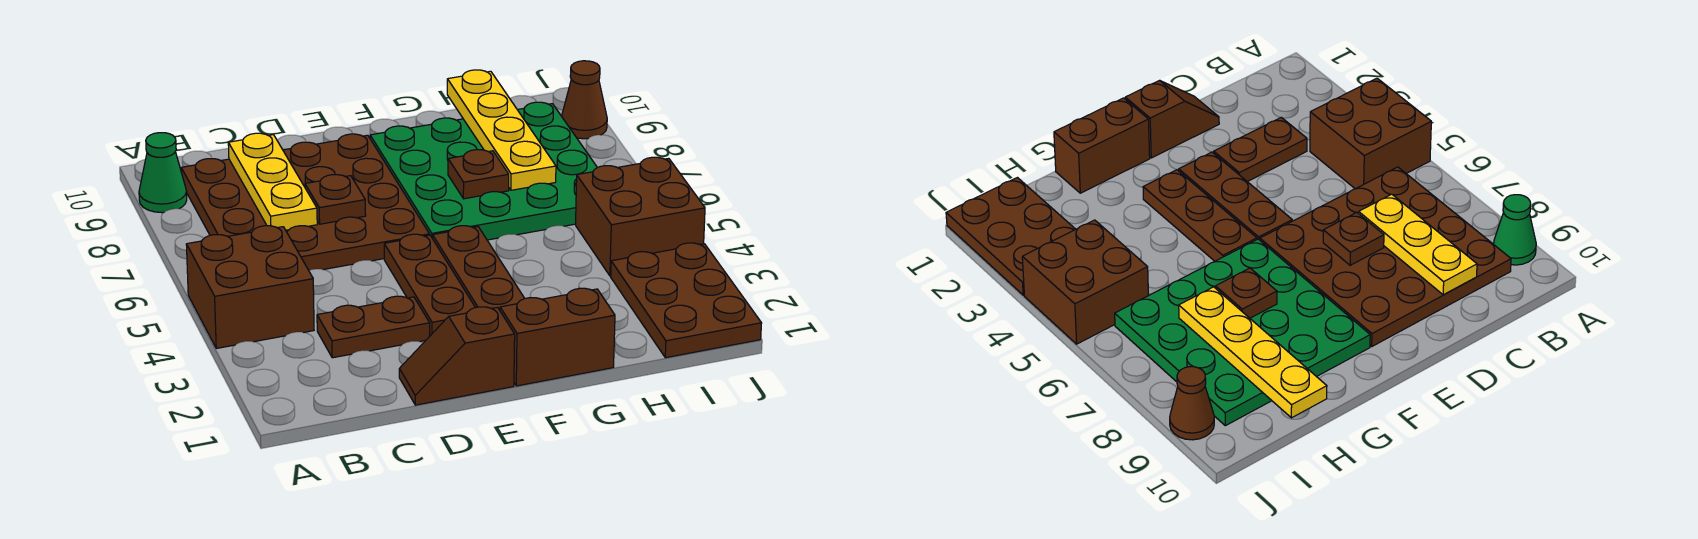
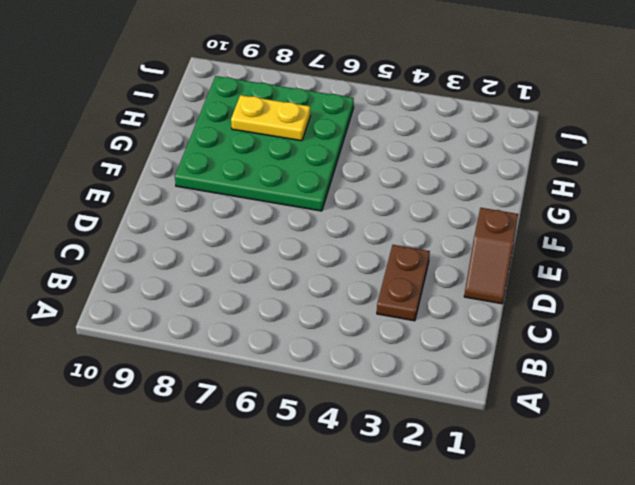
yellow 1x2 plate [231,95,310,141] -> yellow 1x4 plate [447,70,556,190]
none -> brown 2x2 brick [186,226,314,348]
none -> green 1x1 cone [139,133,187,213]
none -> brown 4x4 plate [181,134,429,270]

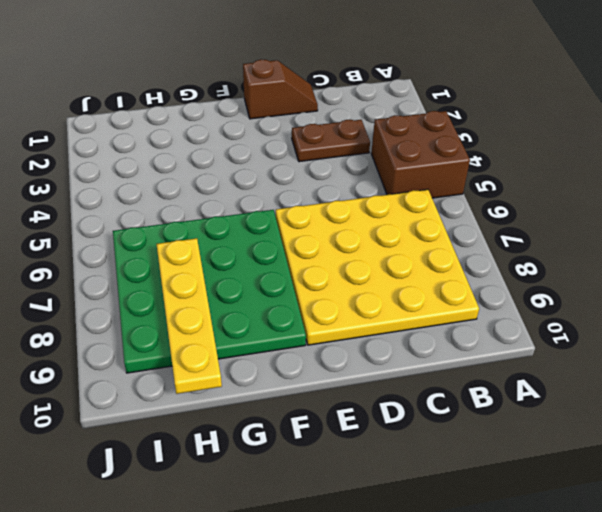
yellow 4x4 plate [276,189,479,345] -> brown 4x4 plate [181,134,429,270]
none -> green 1x1 cone [139,133,187,213]
none -> brown 1x3 plate [384,234,475,336]
none -> brown 1x2 brick [500,288,615,386]

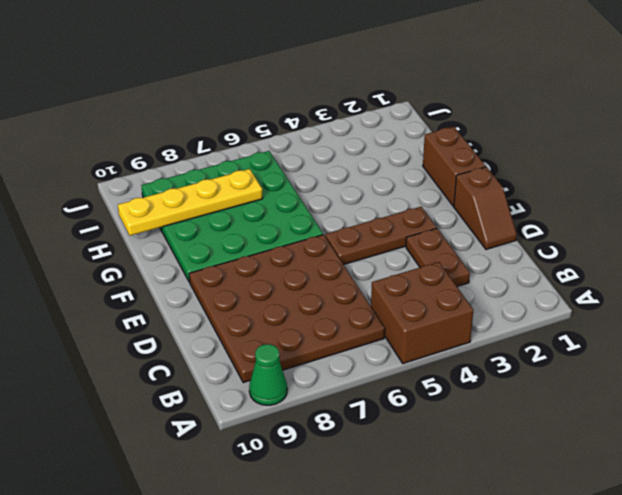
none -> brown 1x3 plate [433,226,525,310]
none -> brown 2x3 plate [611,243,762,358]
none -> brown 2x2 brick [576,157,705,276]

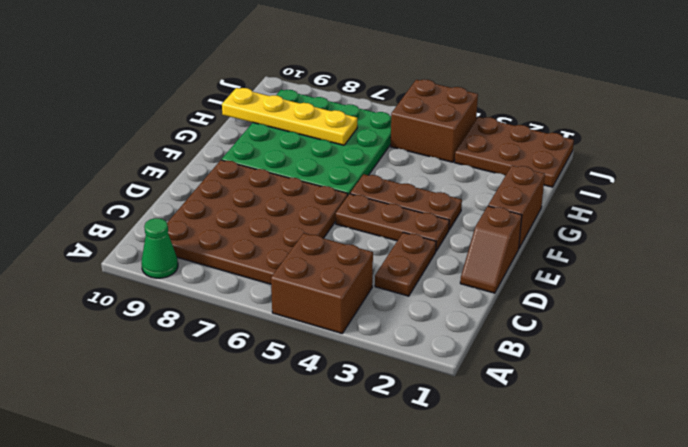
none -> brown 1x1 cone [562,61,607,139]
none -> yellow 1x3 plate [228,133,317,230]
none -> brown 1x1 plate [305,175,366,224]

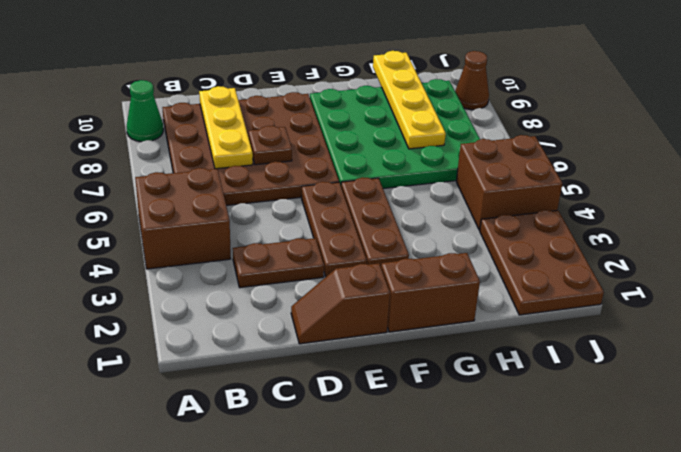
none -> brown 1x1 plate [448,150,509,199]

